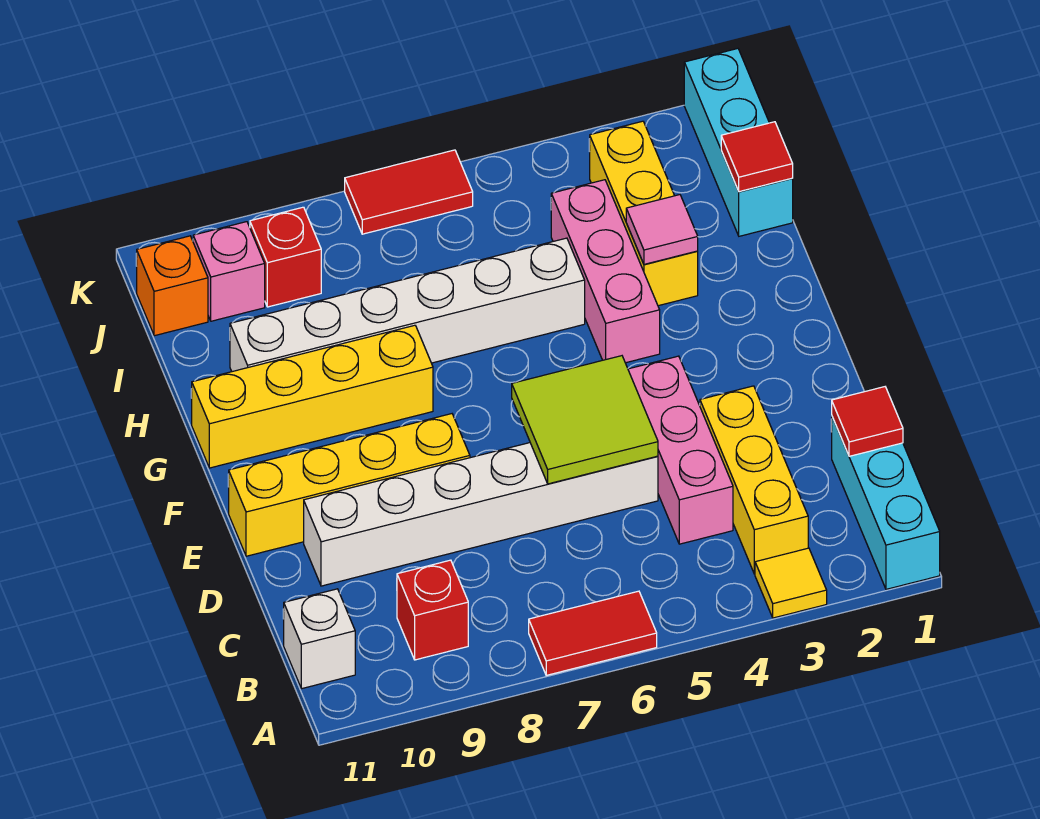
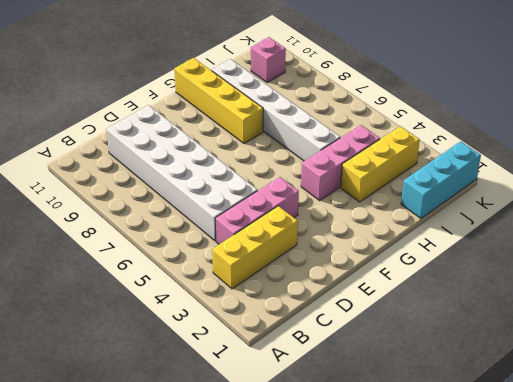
white 2x6 brick [106,105,258,241] -> white 1x6 brick [304,443,658,586]
none -> cyan 1x3 brick [831,417,940,589]
none -> yellow 1x1 tile [755,548,827,618]
none -> red 1x2 tile [529,591,657,675]

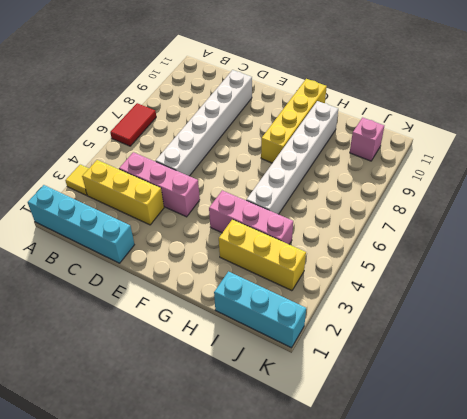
cyan 1x4 brick [28,185,134,263] -> cyan 1x3 brick [831,417,940,589]
none -> red 1x1 brick [397,560,468,660]
none -> white 1x1 brick [283,589,355,689]
none -> yellow 1x4 brick [228,414,470,556]

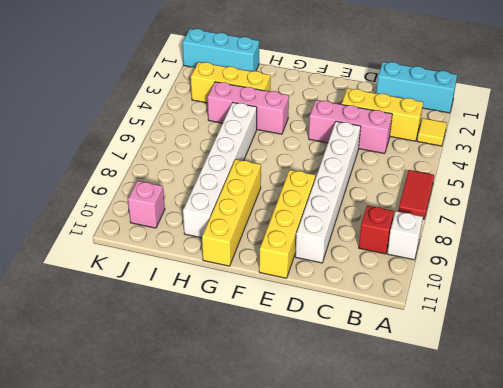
white 1x1 brick [387,211,423,260] -> white 1x1 brick moved to [283,589,355,689]
none -> red 1x1 brick [250,207,321,307]
none -> orange 1x1 brick [137,236,208,336]
none -> red 1x2 tile [345,150,473,234]

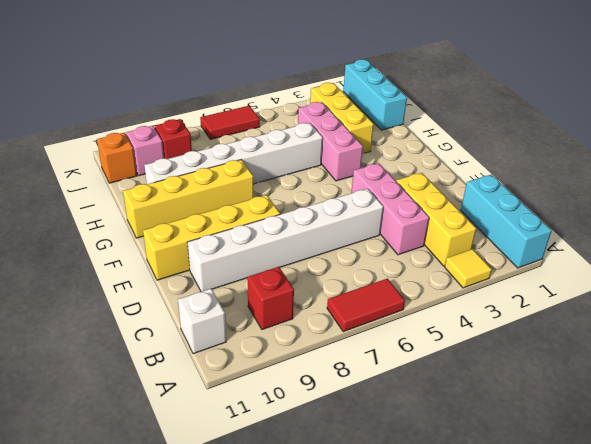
none -> red 1x1 tile [832,387,903,456]
none -> lime 2x2 tile [512,356,658,484]
none -> pink 1x1 tile [626,195,698,264]

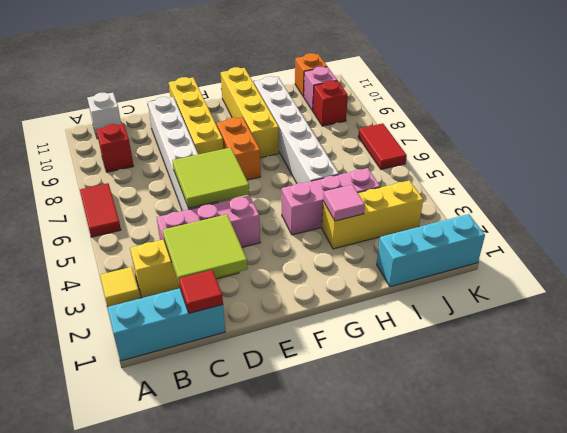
lime 2x2 tile [163,214,248,285] -> none
orange 1x2 brick [217,117,261,180] -> none
none -> red 1x1 tile [721,122,793,192]

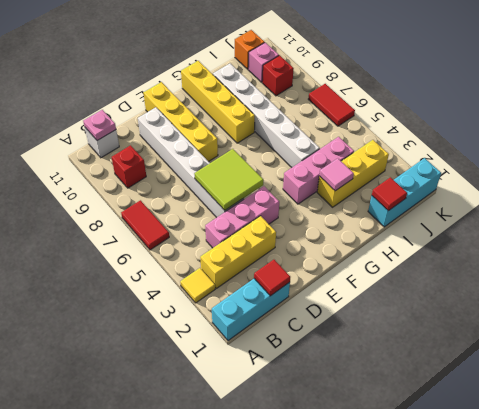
pink 1x1 plate [83,110,116,141] -> none

